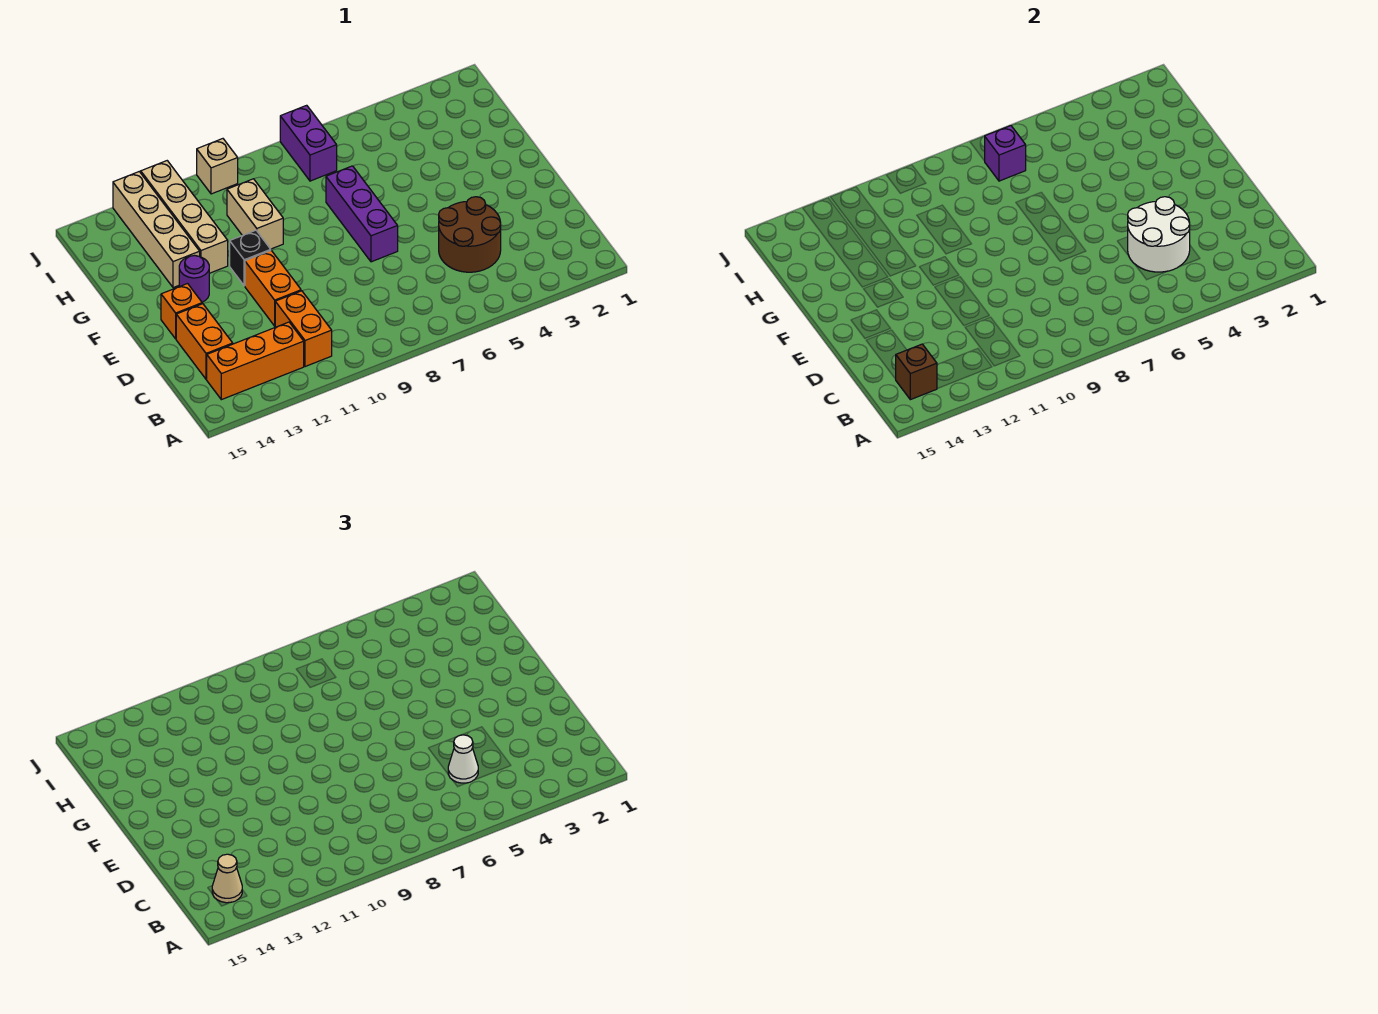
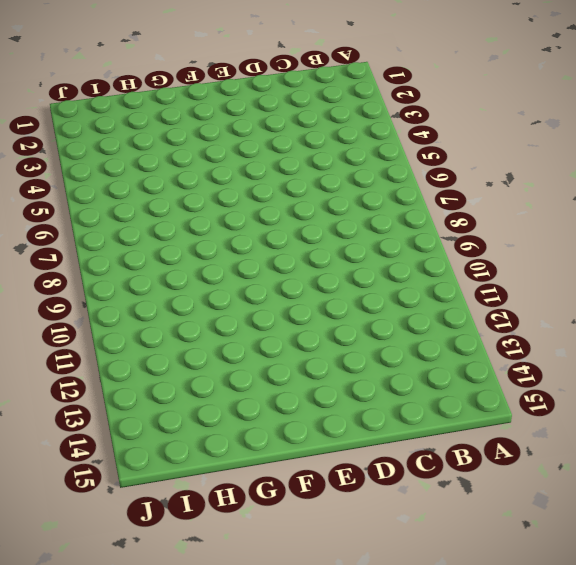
none -> orange 1x2 brick [275,291,332,367]
none -> orange 1x3 brick [207,322,304,400]
none -> brown 2x2 round brick [439,197,501,272]

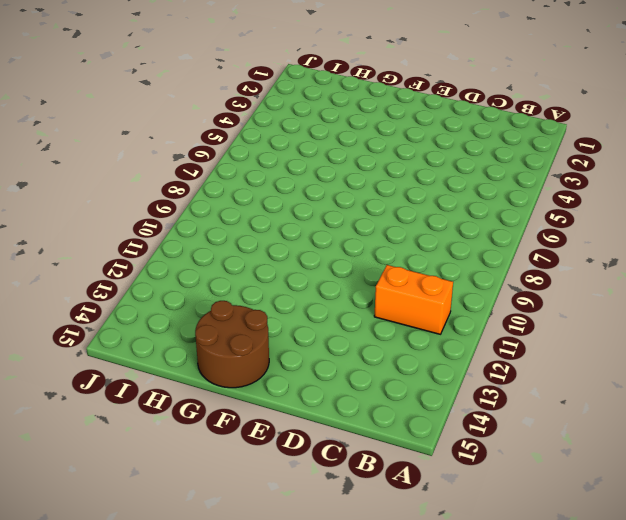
brown 2x2 round brick [195,301,269,388] -> brown 2x2 round brick moved to [439,197,501,272]
none -> orange 1x3 brick [207,322,304,400]
none -> orange 1x2 brick [176,304,233,379]
none -> orange 1x2 brick [245,250,301,326]

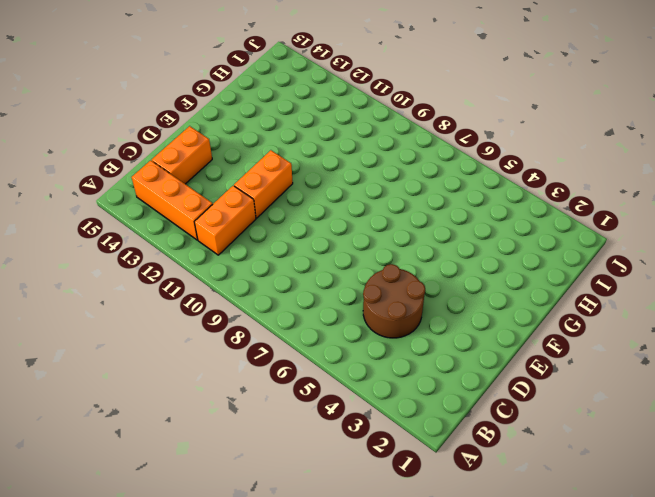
none -> purple 1x3 brick [326,166,398,262]
none -> orange 1x1 brick [161,284,202,339]
none -> black 1x1 brick [230,230,271,286]

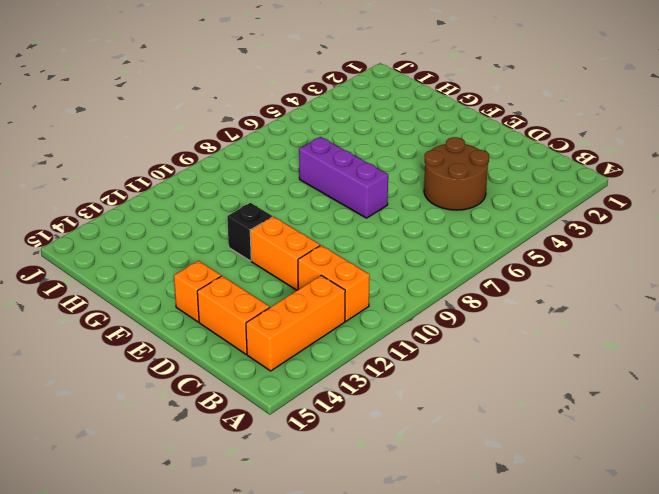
none -> purple 1x1 round brick [179,256,209,302]
none -> tan 1x2 brick [227,179,283,249]
none -> tan 1x4 brick [141,161,228,273]

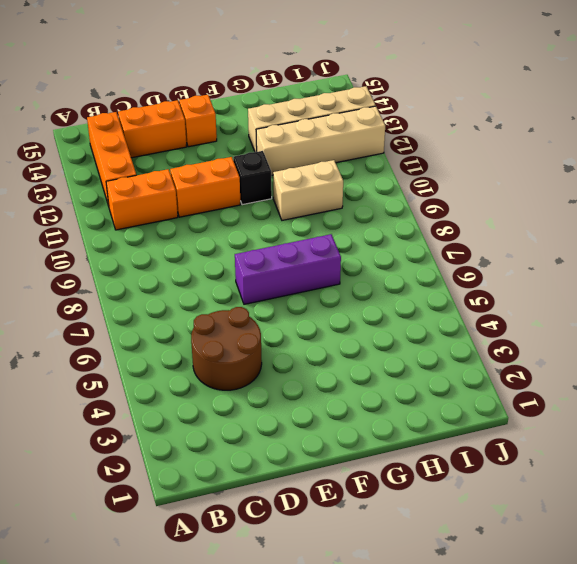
none -> purple 1x1 round brick [179,256,209,302]
none -> purple 1x2 brick [280,105,337,181]
none -> tan 1x1 brick [197,139,238,194]

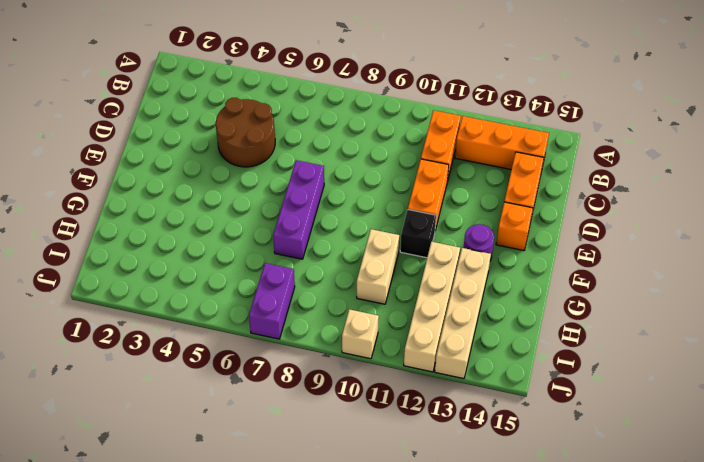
none -> brown 1x1 brick [896,344,937,400]
none -> white 2x2 round brick [1128,197,1190,272]
none -> purple 1x1 brick [985,126,1026,181]

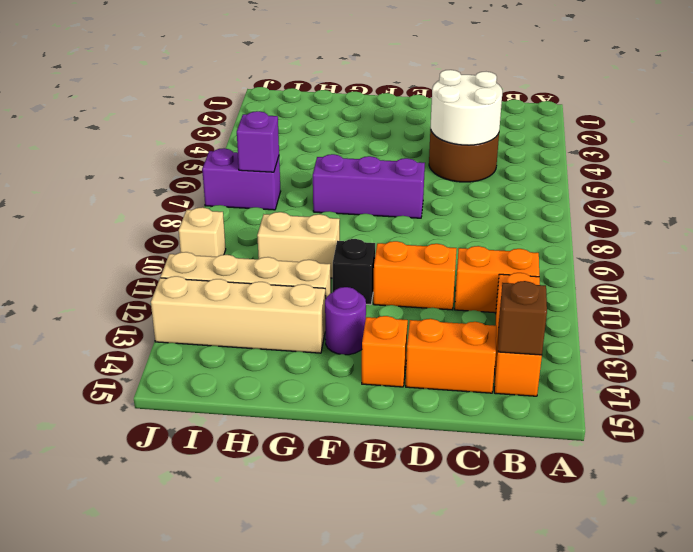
none -> tan 1x1 cone [212,854,242,903]
none -> white 1x1 cone [448,735,478,783]

